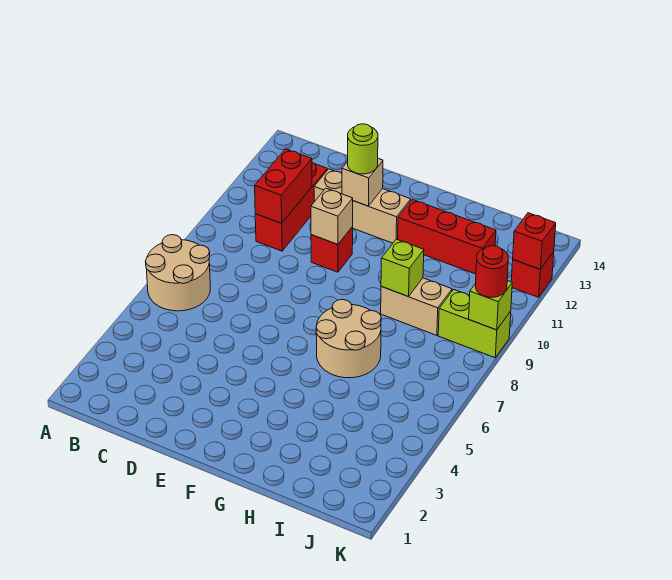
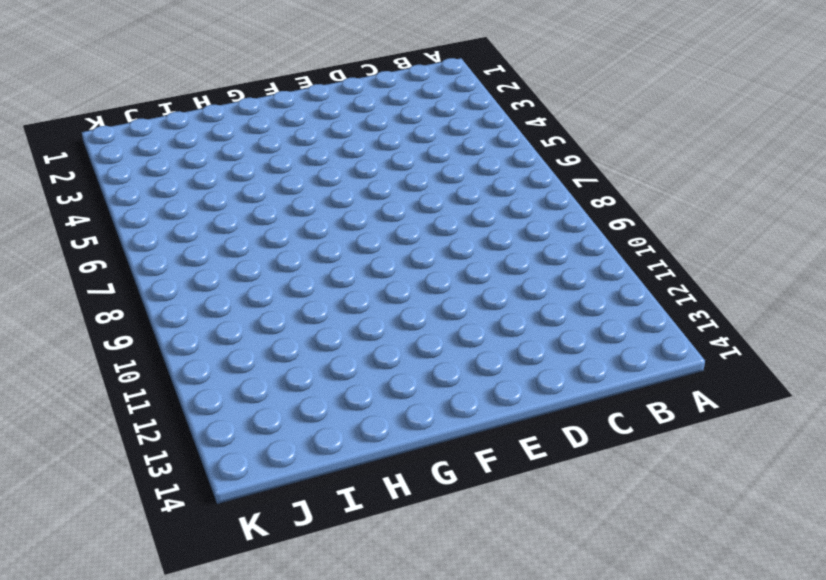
none -> tan 2x2 round brick [146,235,210,311]
none -> red 1x3 brick [255,162,327,251]
none -> tan 1x3 brick [314,169,411,243]

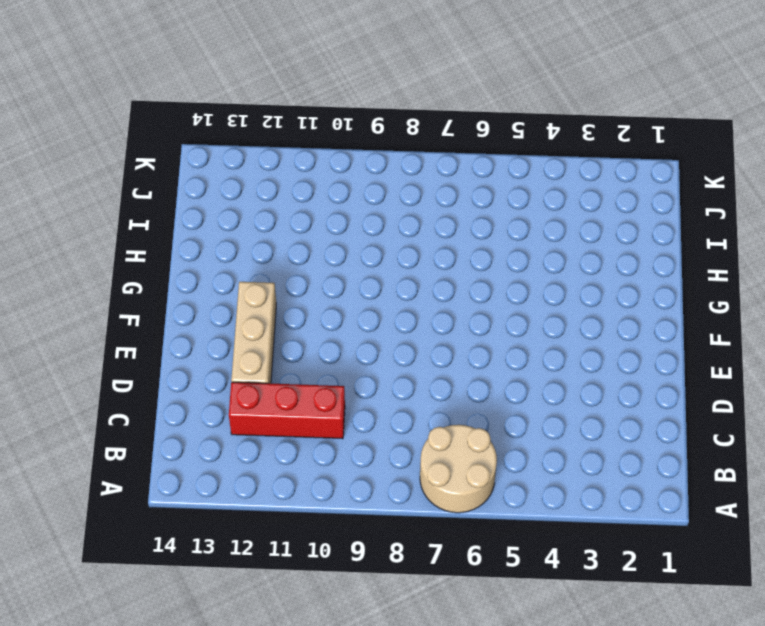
none -> red 1x1 brick [311,227,353,272]
none -> tan 2x2 round brick [316,300,381,378]
none -> red 1x3 brick [398,199,496,274]

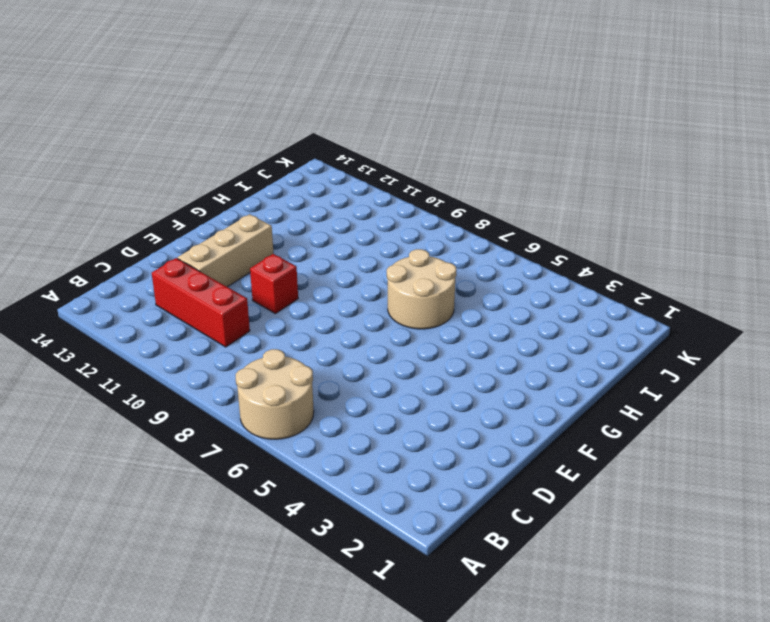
none -> red 1x3 brick [398,199,496,274]
none -> tan 1x2 brick [381,278,452,335]
none -> lime 1x2 brick [438,289,511,358]

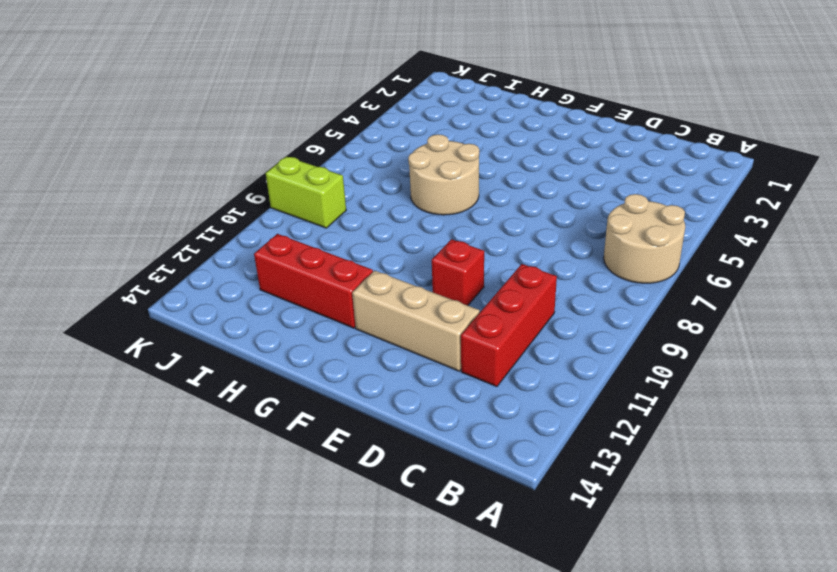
none -> tan 1x2 brick [381,278,452,335]
none -> red 1x1 brick [511,252,554,297]
none -> red 1x2 brick [255,149,312,223]

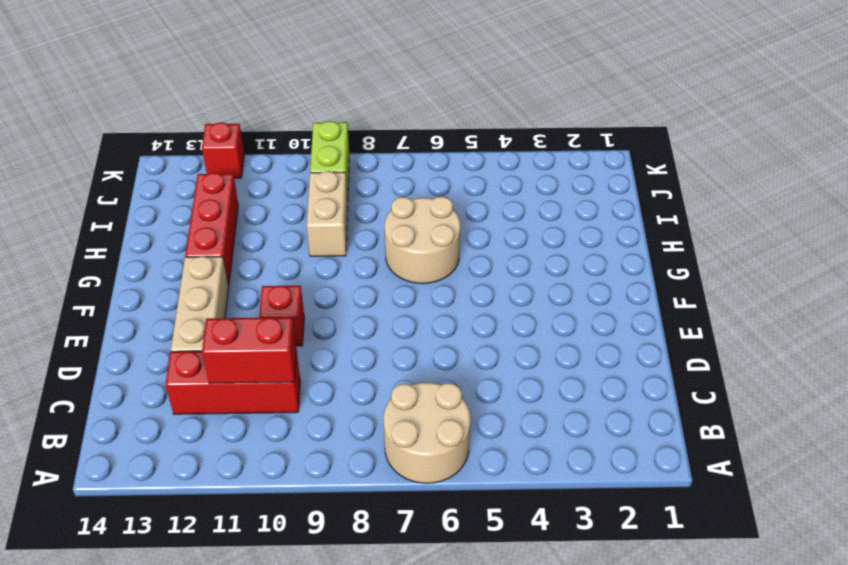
none -> tan 1x1 brick [311,188,353,244]
none -> tan 1x1 brick [342,159,383,206]
none -> lime 1x1 brick [381,239,424,296]

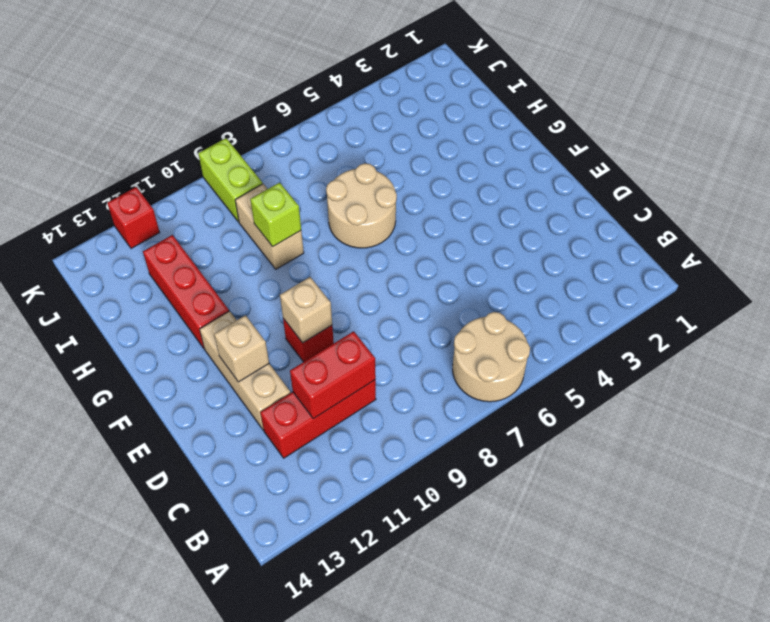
none -> lime 1x1 brick [469,281,512,330]
none -> red 1x1 brick [513,213,556,269]
none -> lime 1x1 round brick [348,124,378,174]

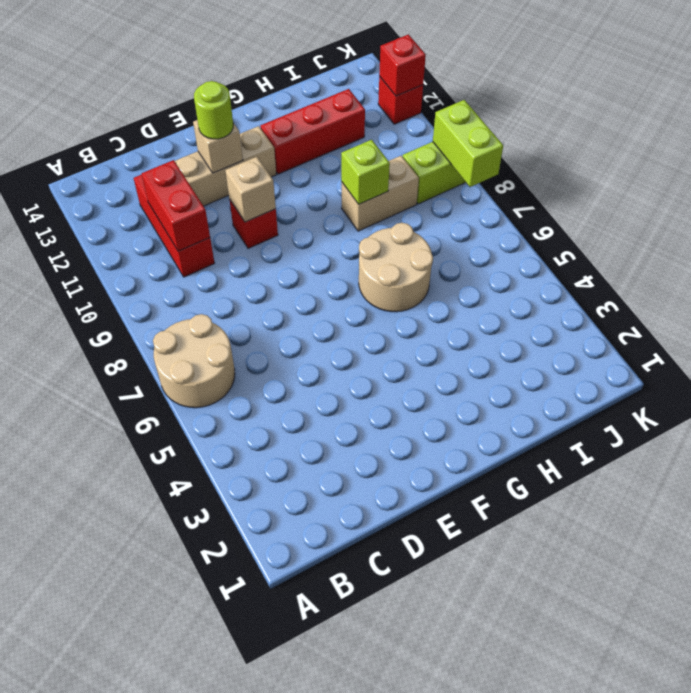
lime 1x2 brick [433,100,503,187] -> lime 1x1 brick [469,281,512,330]
none -> red 1x1 round brick [475,246,508,297]

